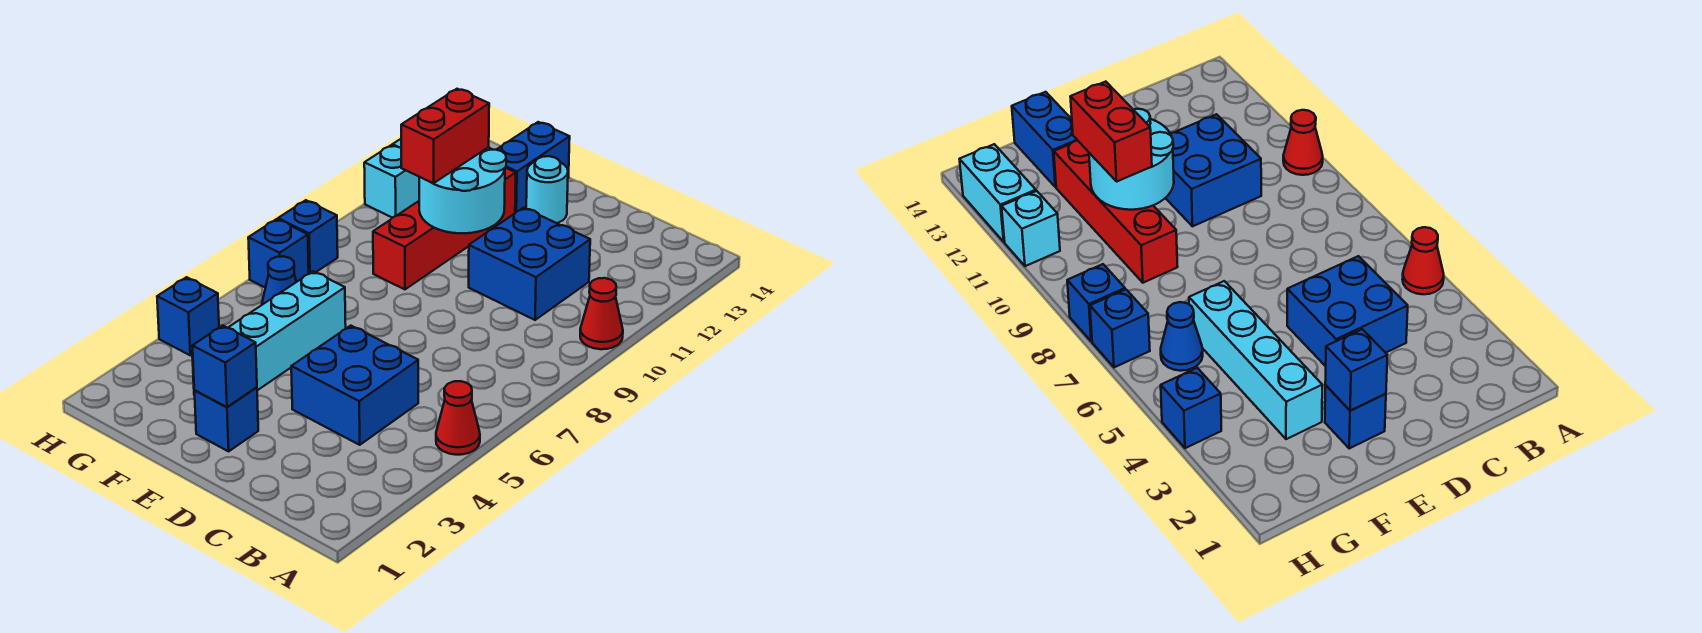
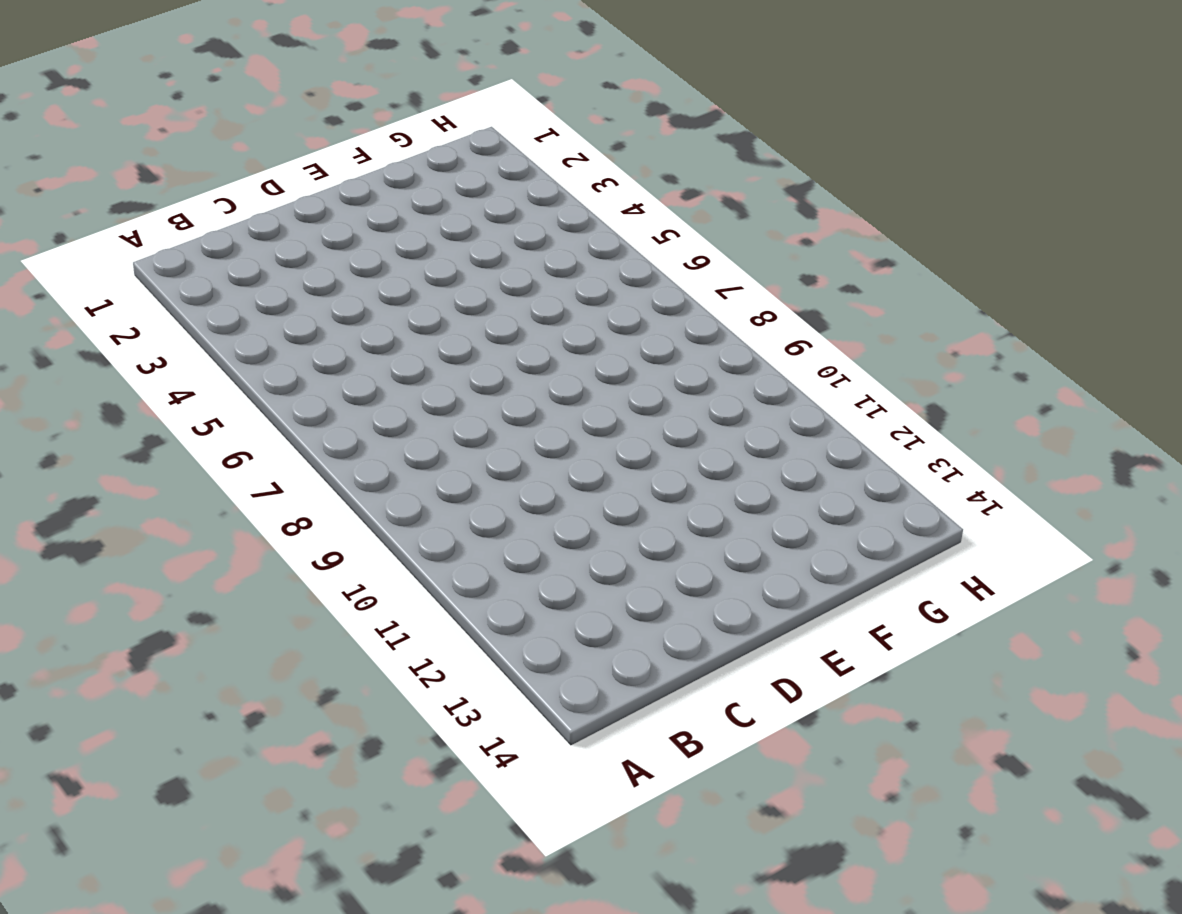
none -> red 1x1 cone [436,381,480,455]
none -> red 1x1 cone [580,278,623,349]
none -> blue 2x2 brick [291,326,418,445]

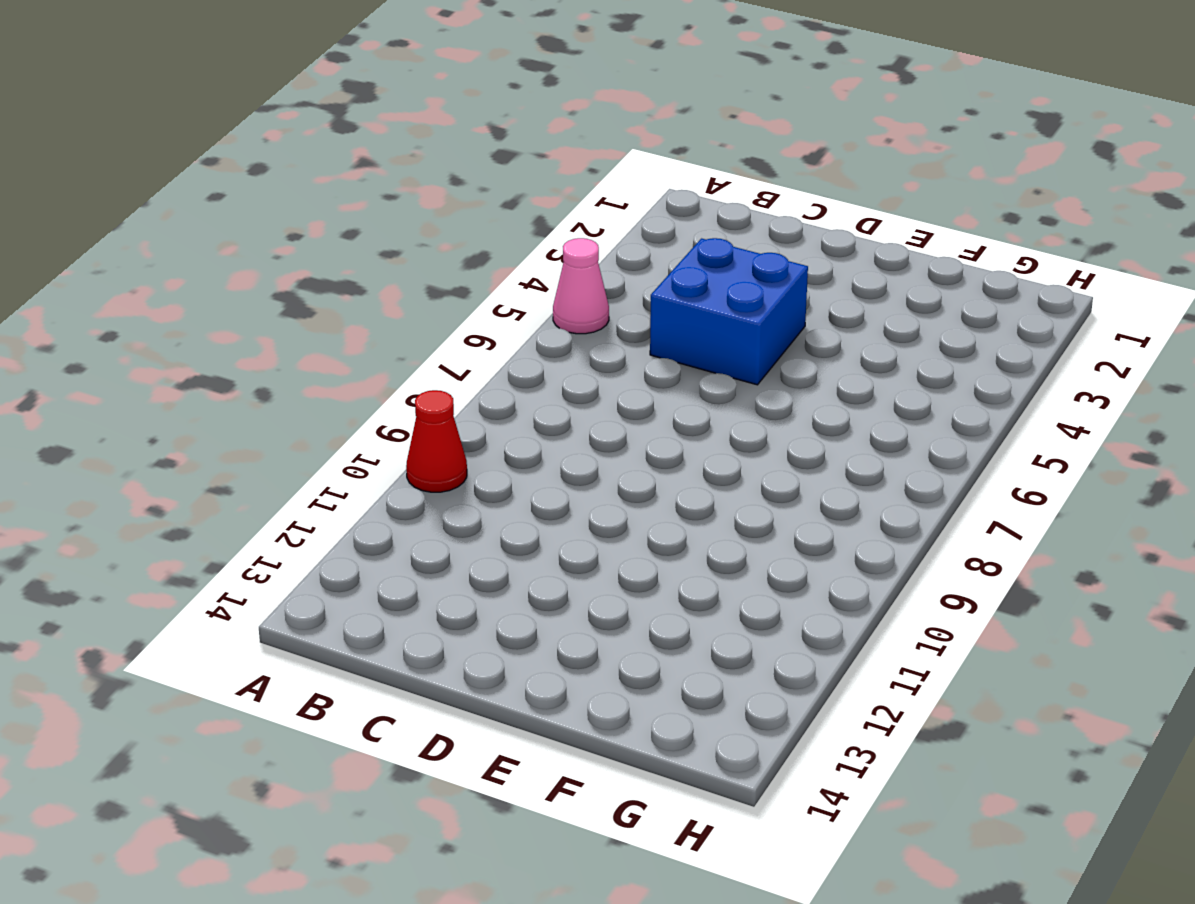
pink 1x1 cone [553,238,609,334] -> red 1x1 cone [436,381,480,455]
none -> blue 2x2 brick [469,208,590,320]
none -> blue 1x1 brick [194,387,258,451]
none -> cyan 1x1 round brick [526,156,568,223]

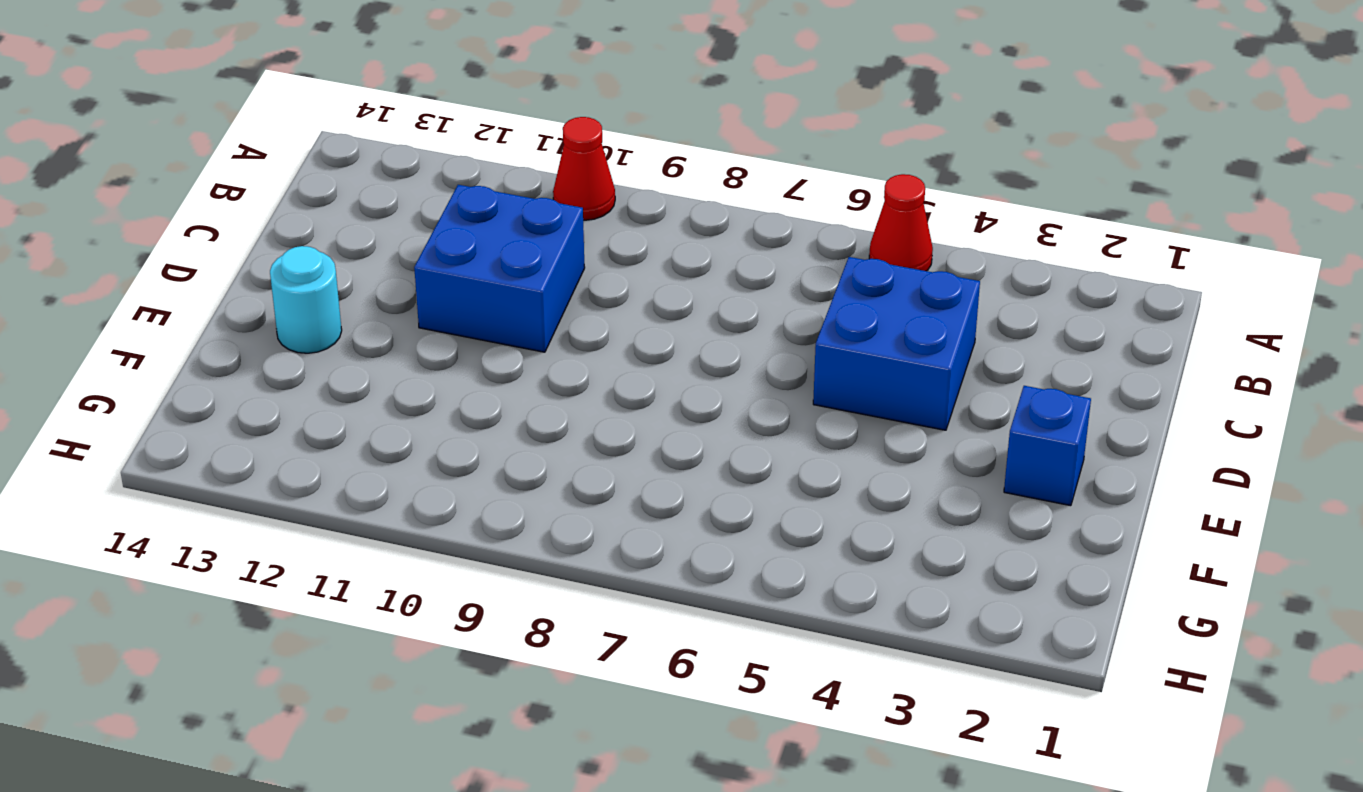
none -> cyan 1x4 brick [192,271,346,395]
none -> red 1x4 brick [373,168,516,289]
none -> blue 1x2 brick [496,122,570,213]

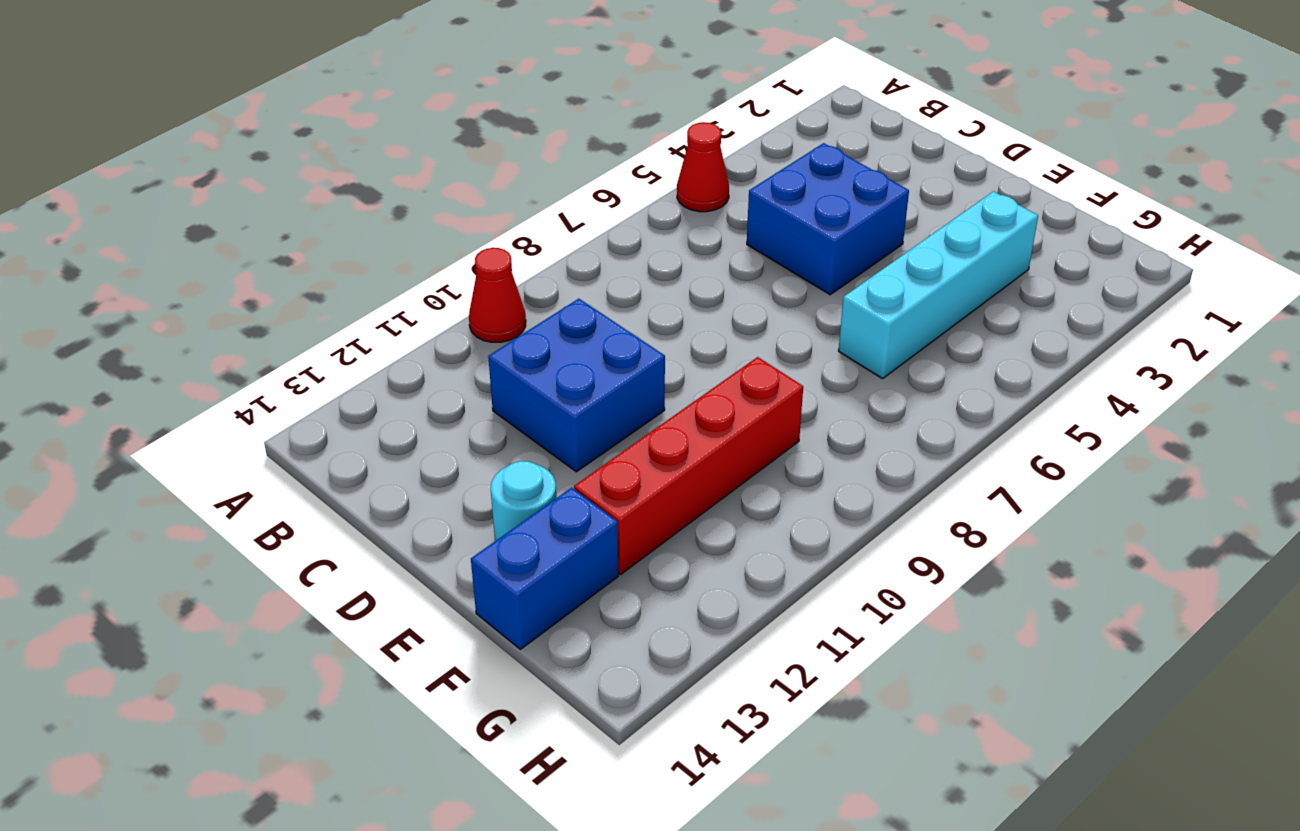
none -> blue 1x1 brick [194,387,258,451]
none -> blue 1x1 cone [262,256,296,305]
none -> blue 1x1 brick [157,277,219,355]

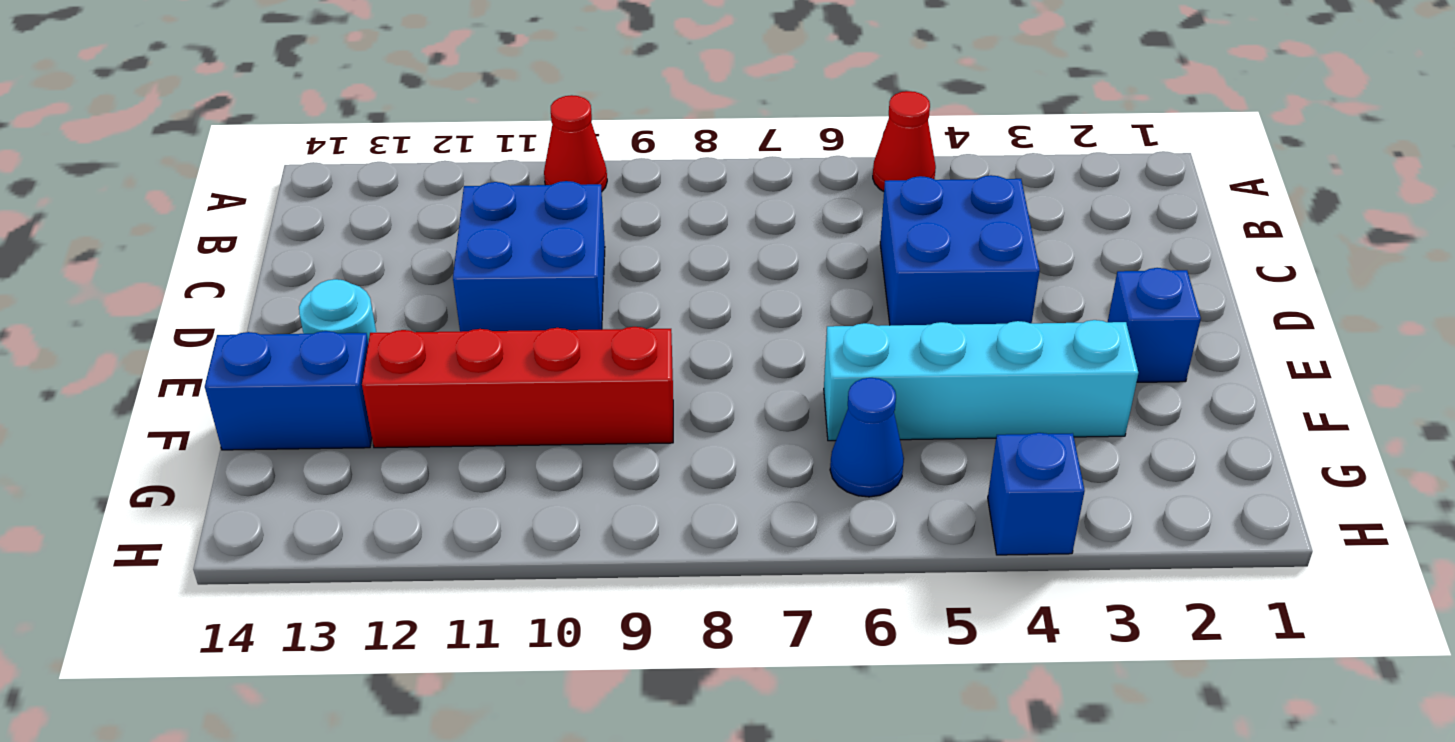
none -> blue 1x1 brick [248,219,309,288]
none -> blue 1x1 brick [278,200,338,273]
none -> cyan 1x1 brick [364,145,419,217]

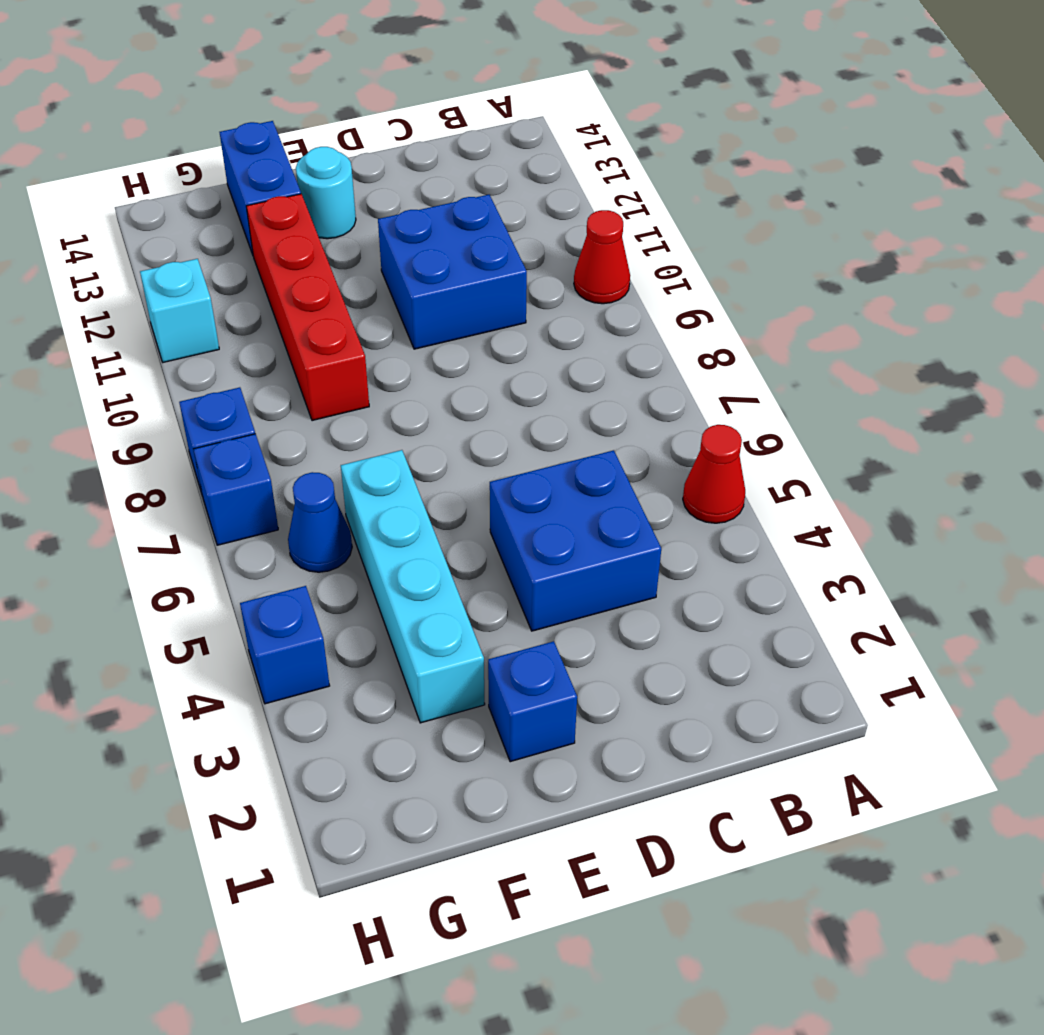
none -> cyan 1x2 brick [960,144,1036,242]
none -> blue 1x1 brick [192,325,257,407]
none -> cyan 2x2 round brick [419,147,506,233]

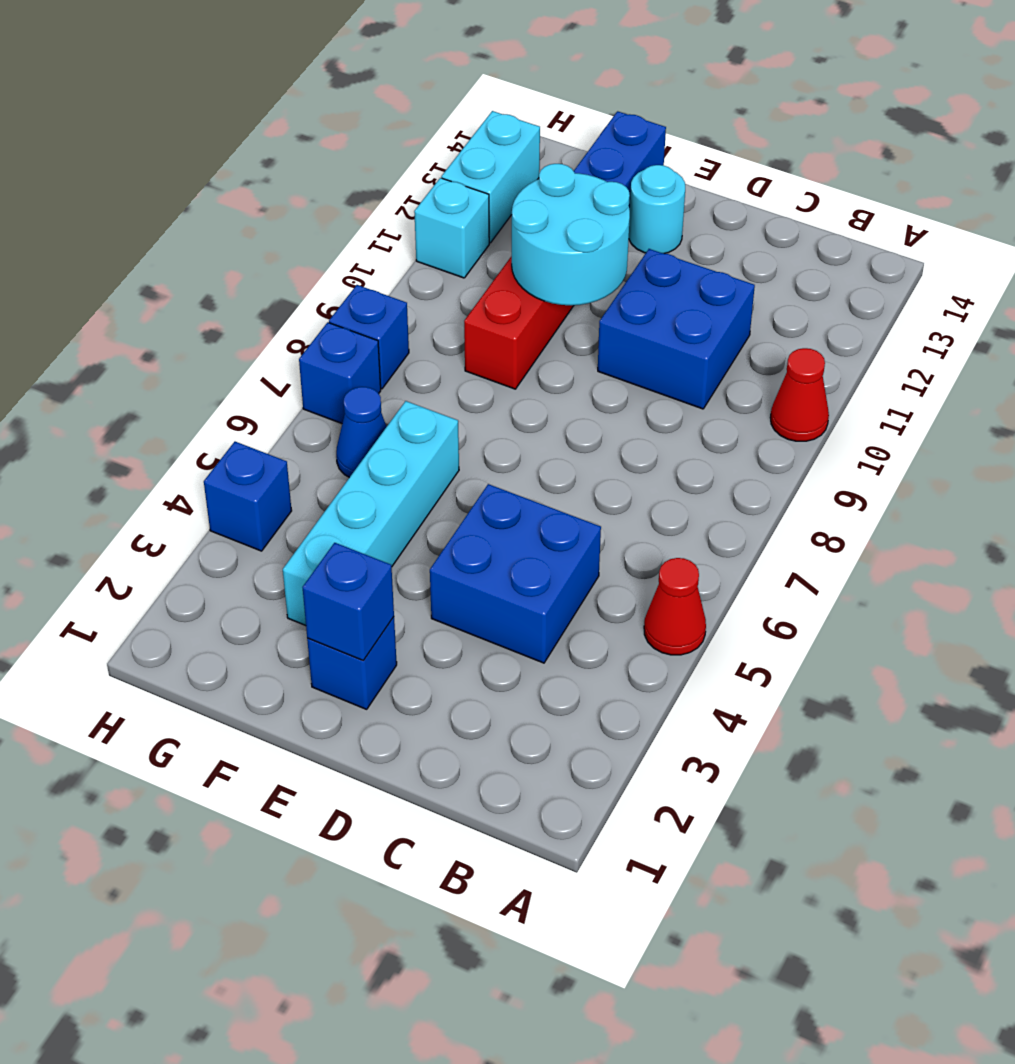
none -> red 1x2 brick [401,89,489,183]

